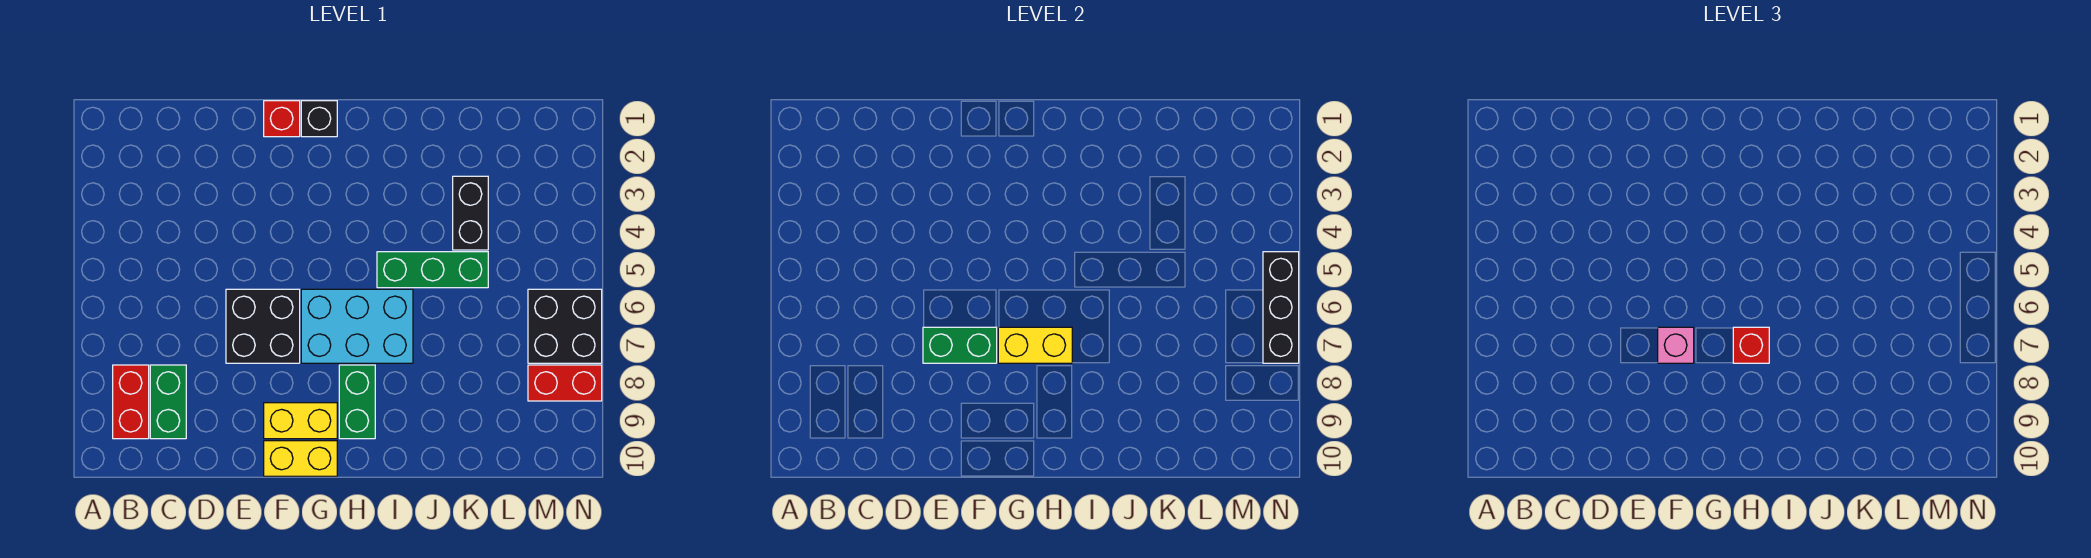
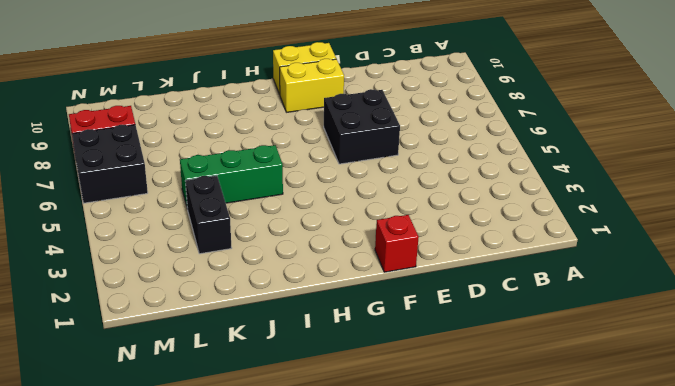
none -> red 1x2 brick [113,365,149,439]
none -> green 1x2 brick [150,365,186,439]
none -> black 1x1 brick [301,101,337,137]

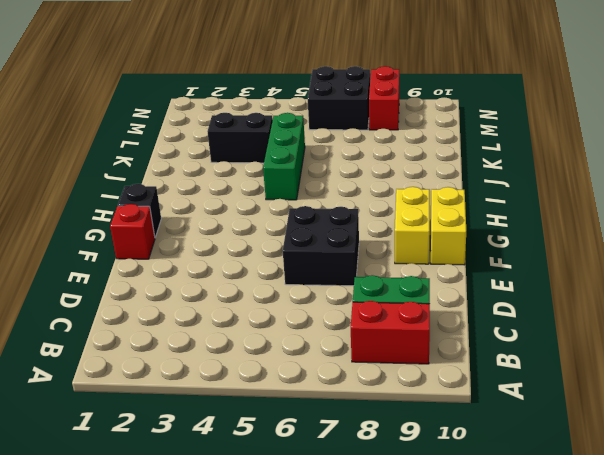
none -> cyan 2x3 brick [301,289,413,363]
none -> green 1x2 brick [339,365,375,439]
none -> green 1x2 brick [923,327,997,363]

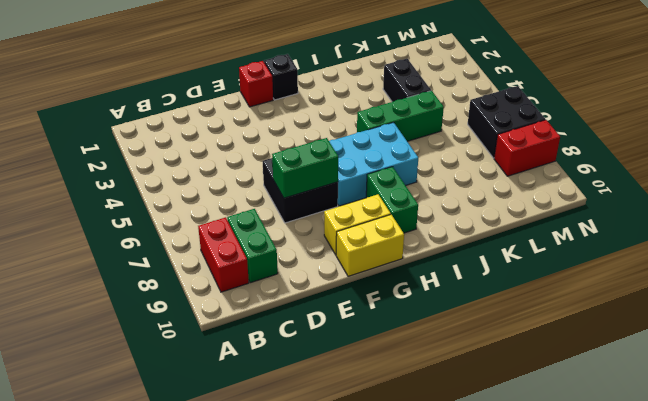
none -> yellow 1x2 brick [998,327,1072,363]
none -> black 1x3 brick [1263,252,1299,363]
none -> pink 1x1 brick [1658,327,1694,363]

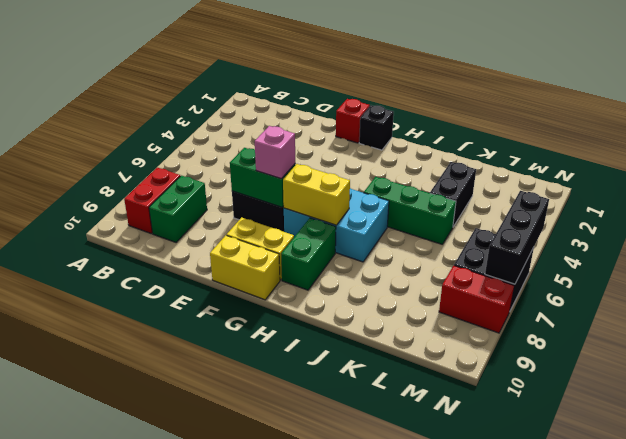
none -> red 1x1 brick [1733,327,1769,363]

